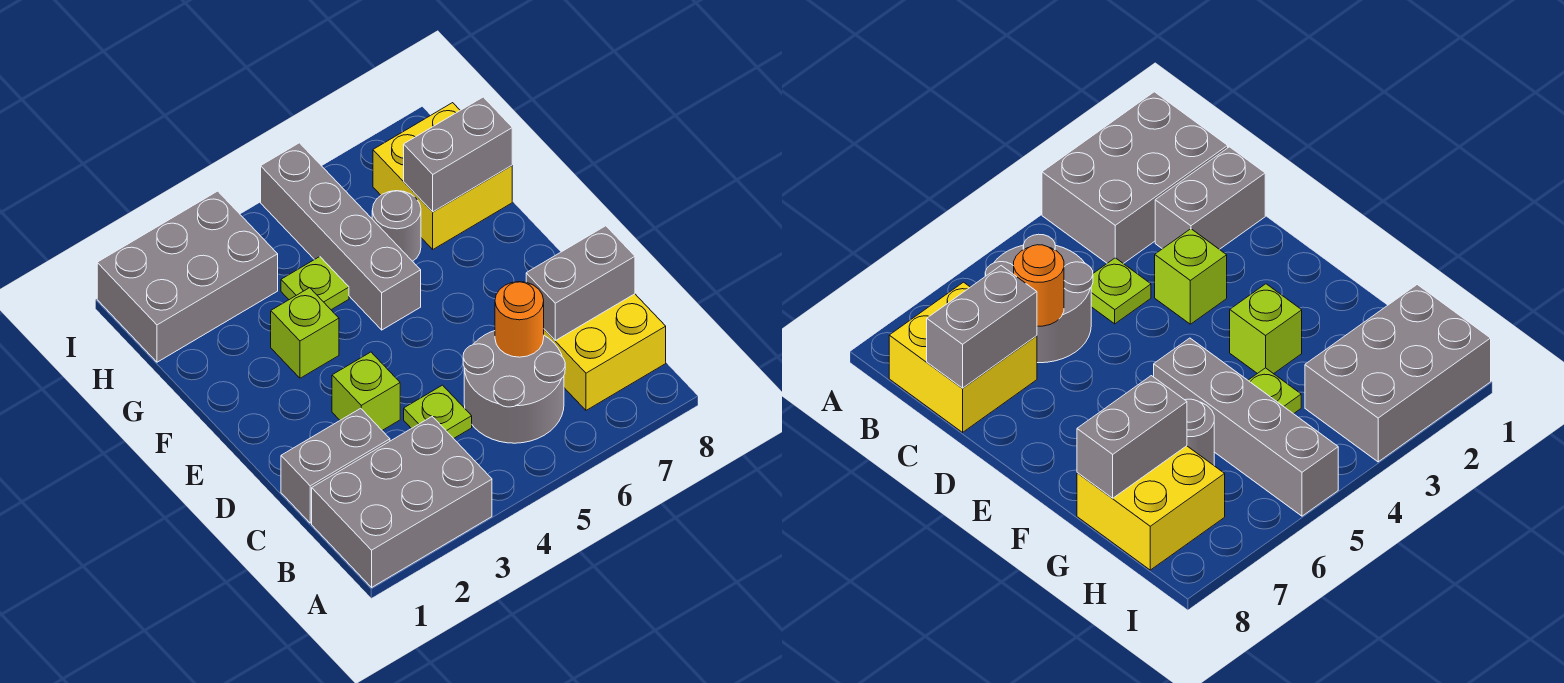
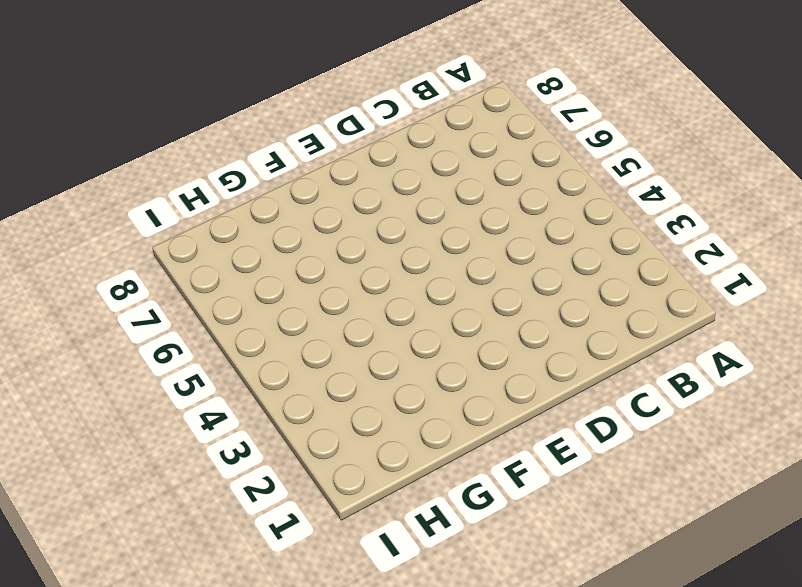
none -> grey 2x3 brick [312,416,492,587]
none -> grey 2x2 round brick [463,331,565,443]
none -> yellow 2x2 brick [544,294,666,410]

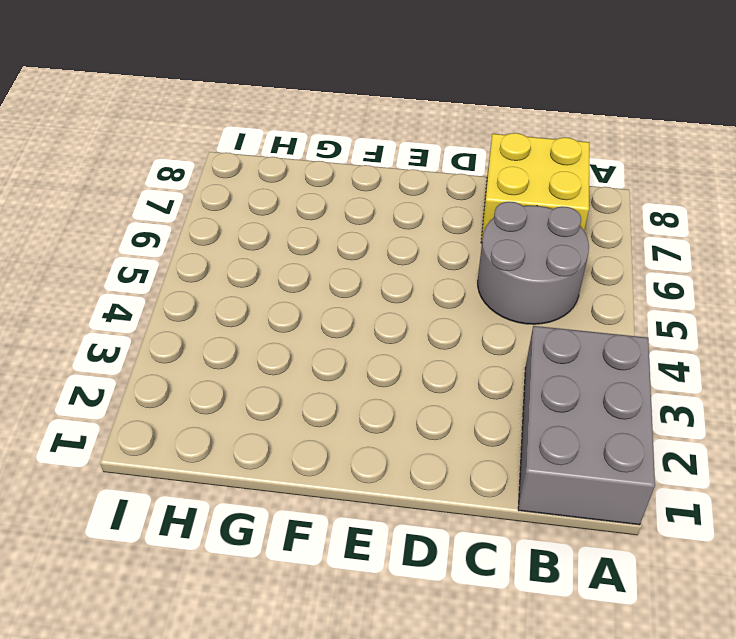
none -> grey 1x2 brick [281,408,390,523]
none -> lime 1x1 plate [404,385,472,439]
none -> lime 1x1 brick [332,352,400,430]

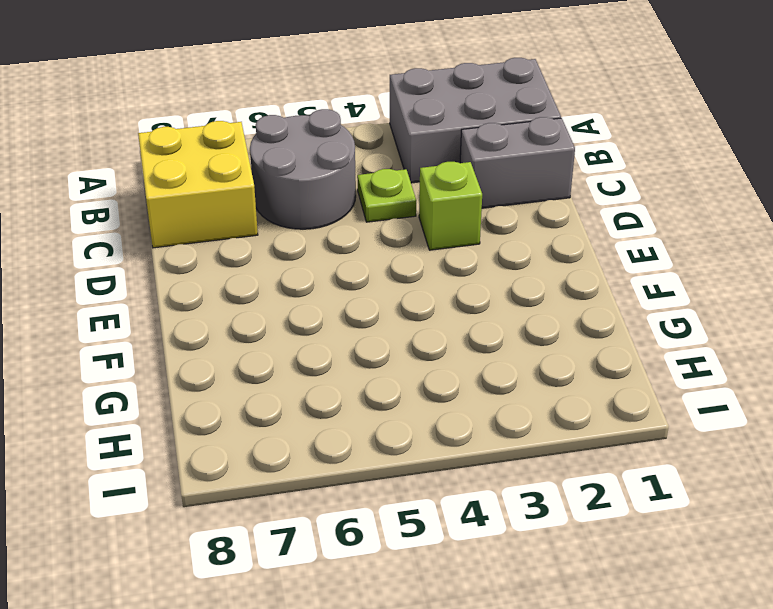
none -> lime 1x1 brick [271,288,339,378]
none -> grey 1x4 brick [261,143,421,330]
none -> lime 1x1 plate [281,257,349,310]

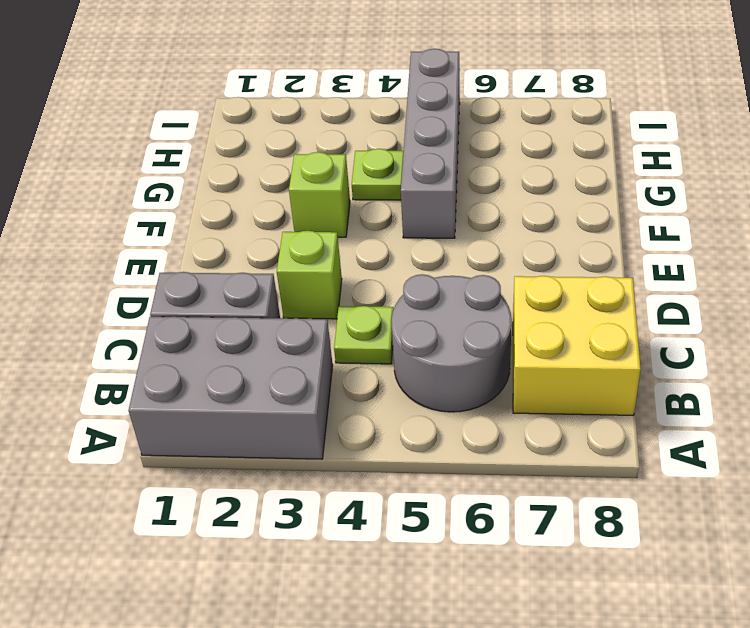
none -> grey 1x1 round brick [372,191,421,261]
none -> yellow 2x2 brick [373,103,512,249]
none -> grey 2x3 brick [97,191,278,362]

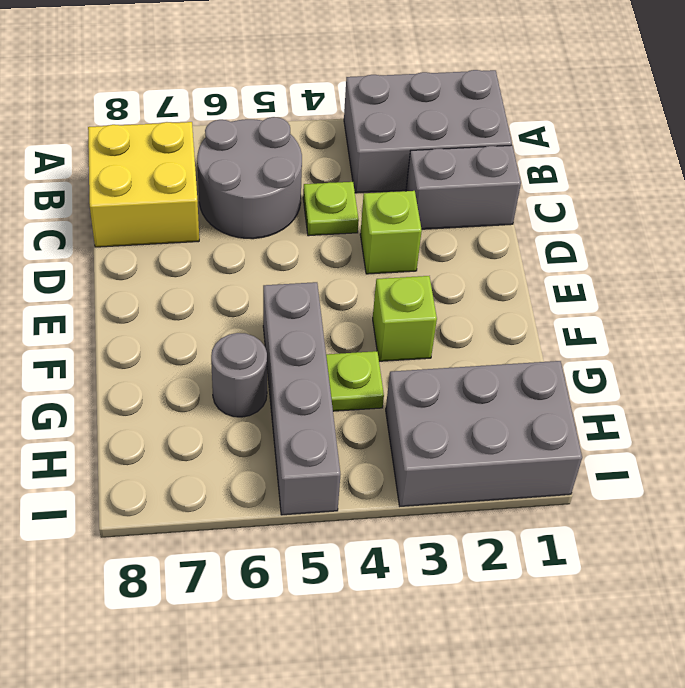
none -> yellow 2x2 brick [373,103,512,249]
none -> orange 1x1 round brick [495,282,544,357]
none -> grey 1x2 brick [526,226,635,340]

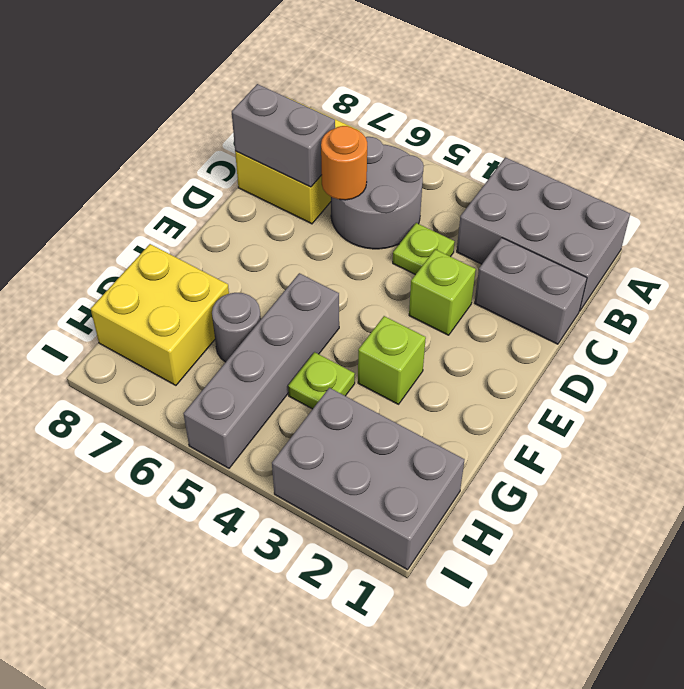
none -> grey 1x2 brick [404,97,512,212]

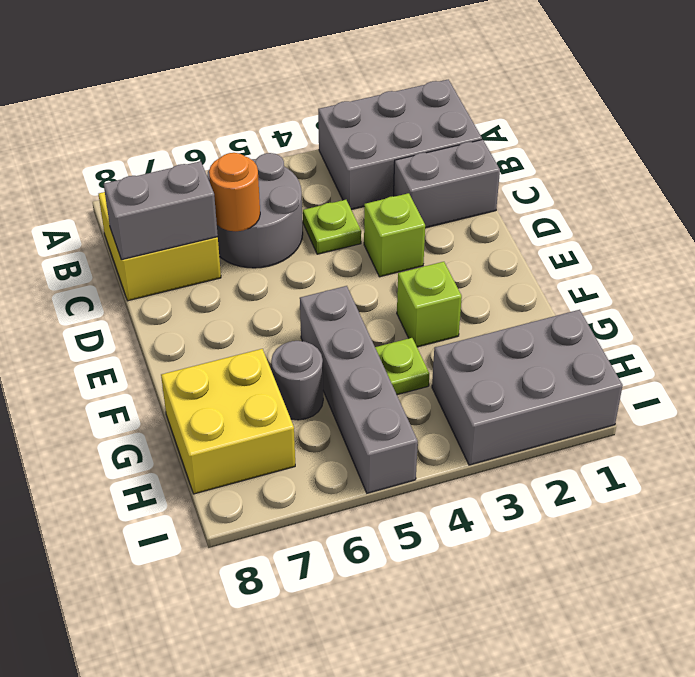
none -> grey 1x2 brick [404,97,512,212]

